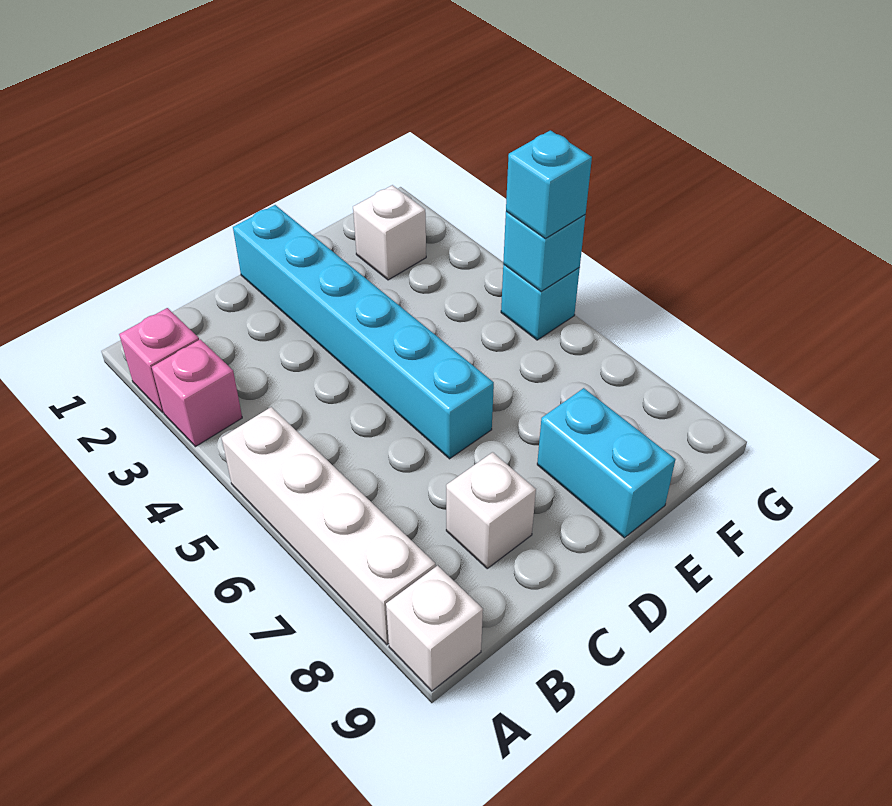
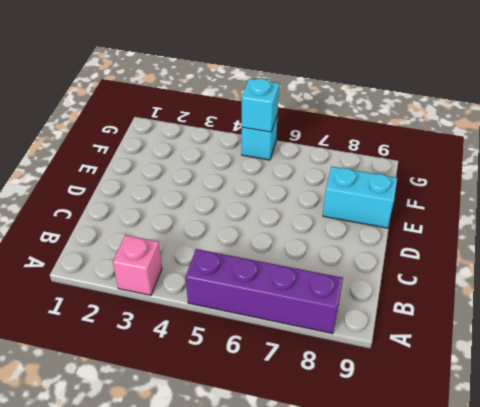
purple 1x4 brick [186,249,343,334] -> white 1x4 brick [222,407,435,645]
none -> pink 1x1 brick [119,308,199,412]
none -> white 1x1 brick [386,566,483,691]

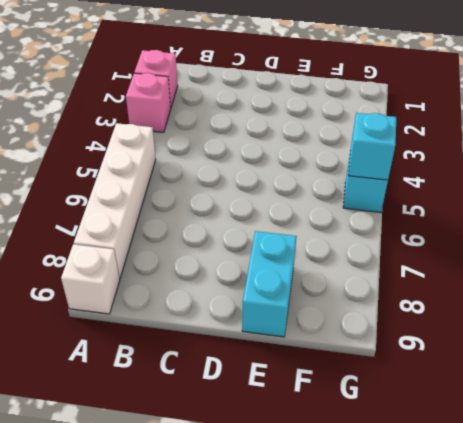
none -> white 1x1 brick [446,452,536,568]
none -> cyan 1x6 brick [233,205,494,459]

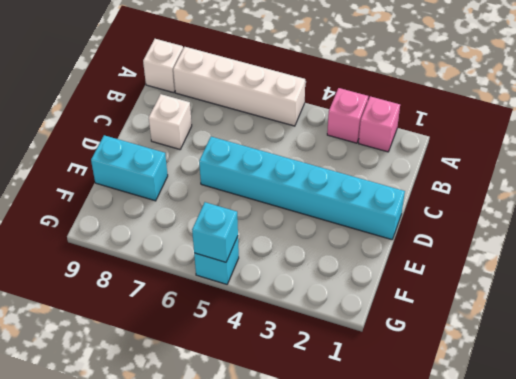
none -> white 1x1 brick [353,185,426,280]
none -> cyan 1x1 brick [506,130,592,239]

